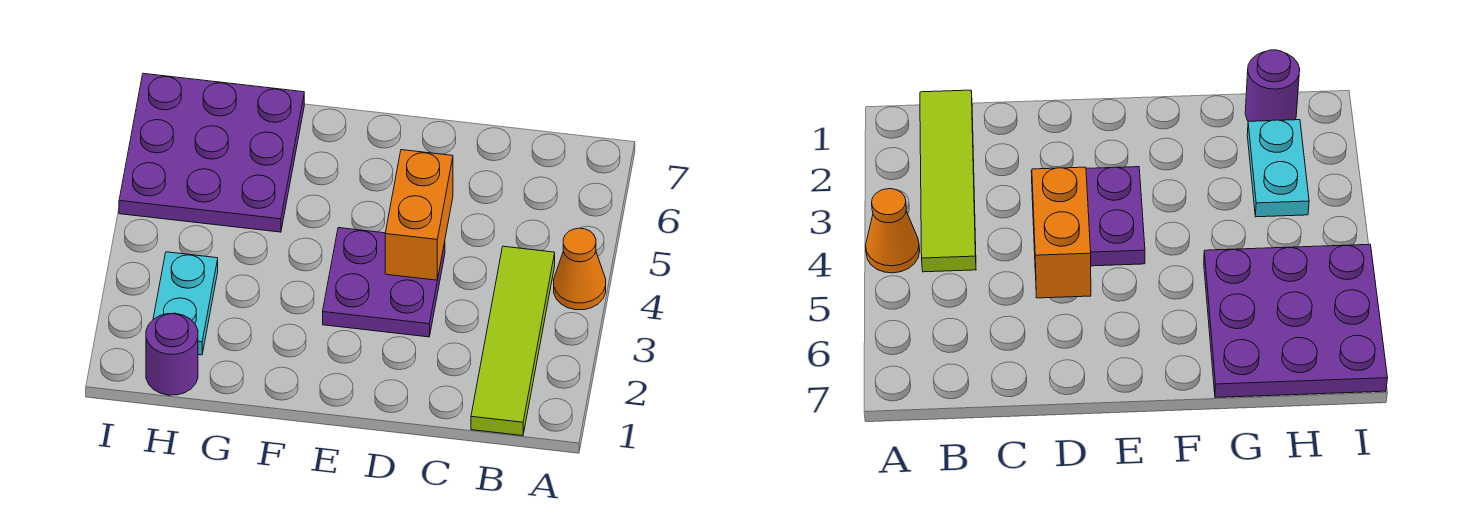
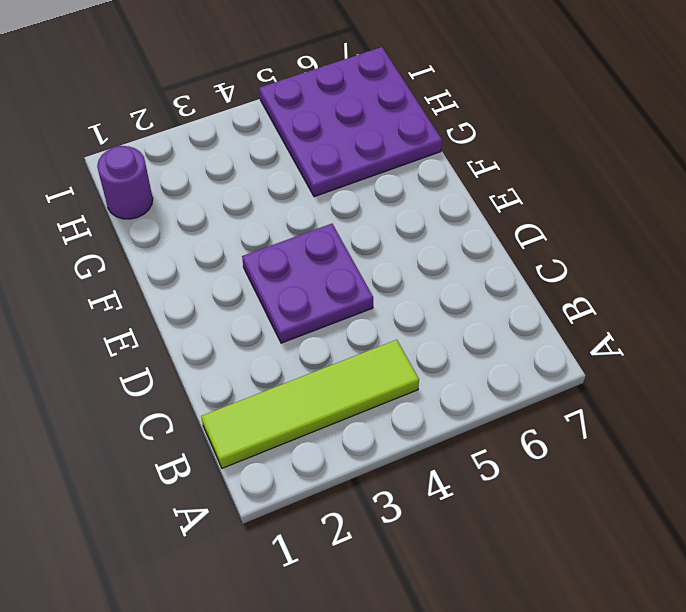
none -> orange 1x1 cone [554,228,606,310]
none -> cyan 1x2 plate [153,252,218,355]

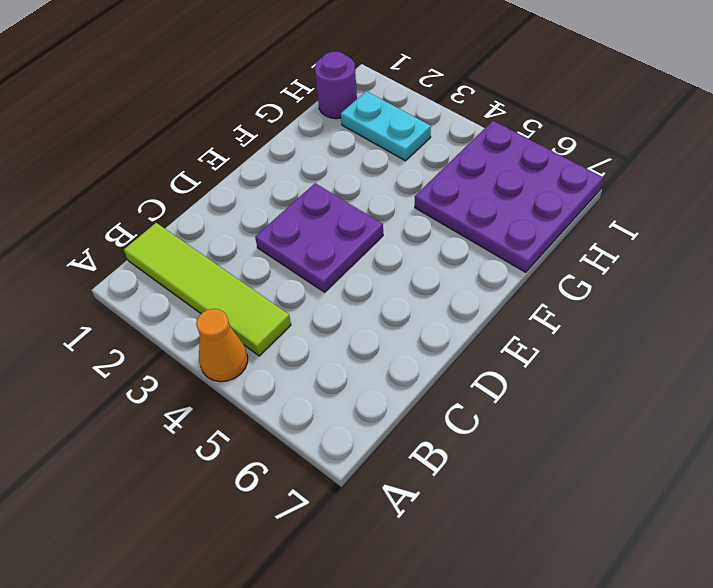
none -> orange 1x2 brick [385,150,453,280]

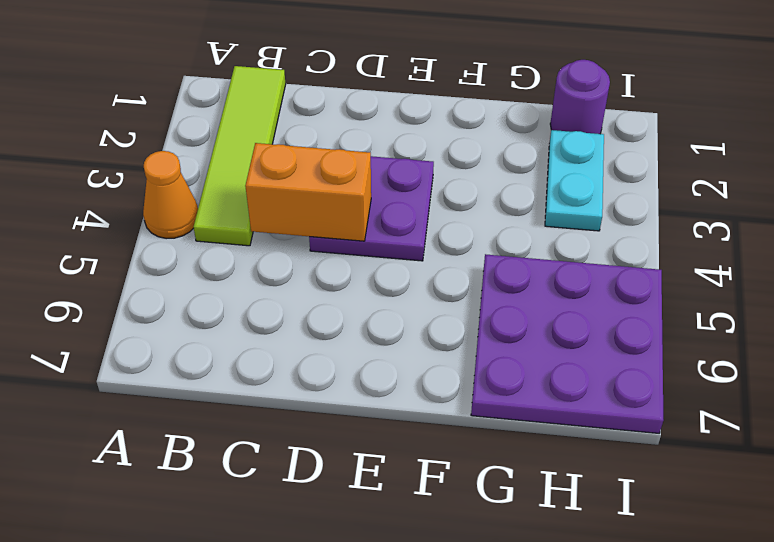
orange 1x2 brick [245,143,371,241] -> orange 1x2 brick turned to [385,150,453,280]

